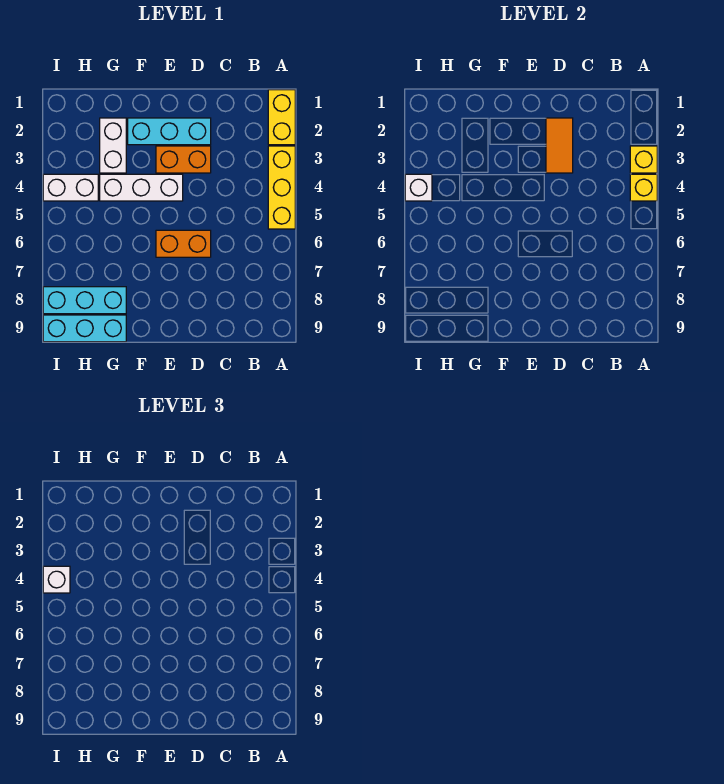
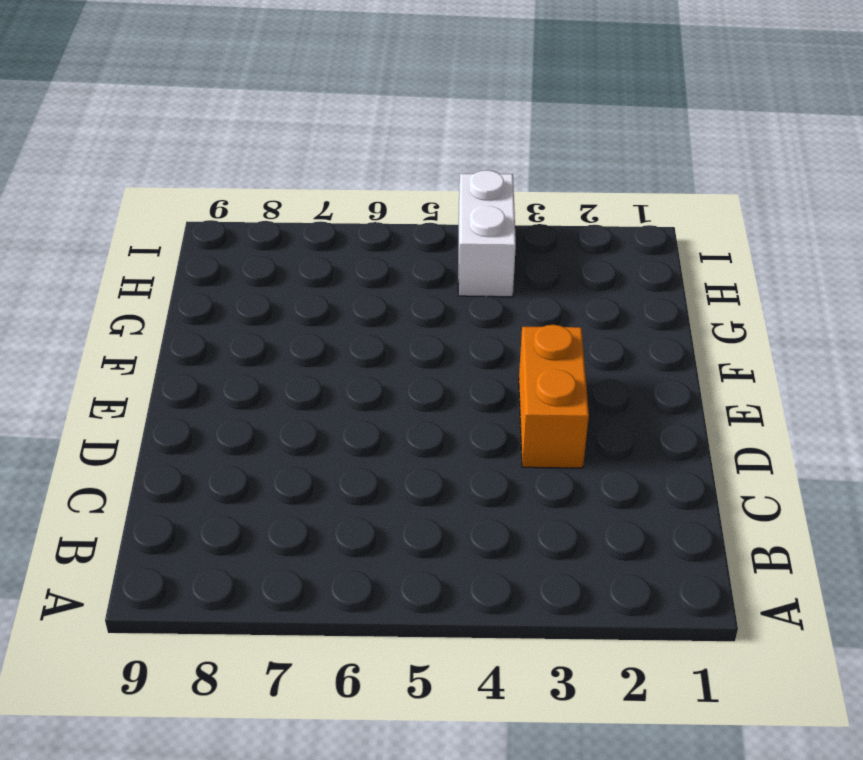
none -> yellow 1x2 brick [268,90,295,145]
none -> yellow 1x3 brick [268,146,295,229]
none -> cyan 1x3 brick [128,118,211,145]

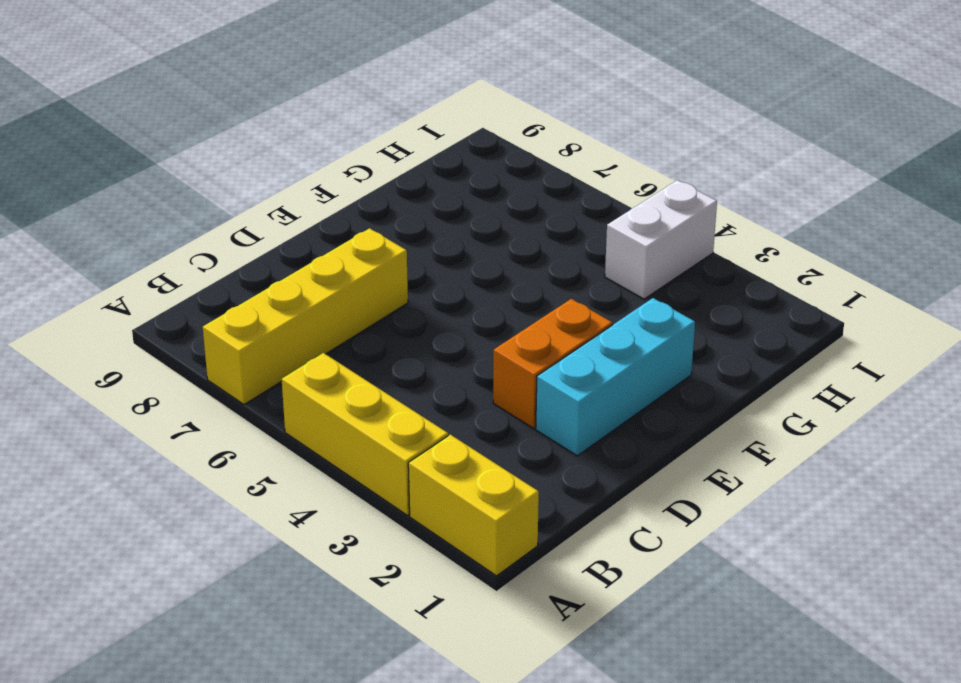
yellow 1x4 brick [203,228,408,405] -> none
none -> orange 1x2 brick [156,230,211,257]
none -> white 1x3 brick [100,174,183,201]
none -> white 1x2 brick [100,118,126,173]

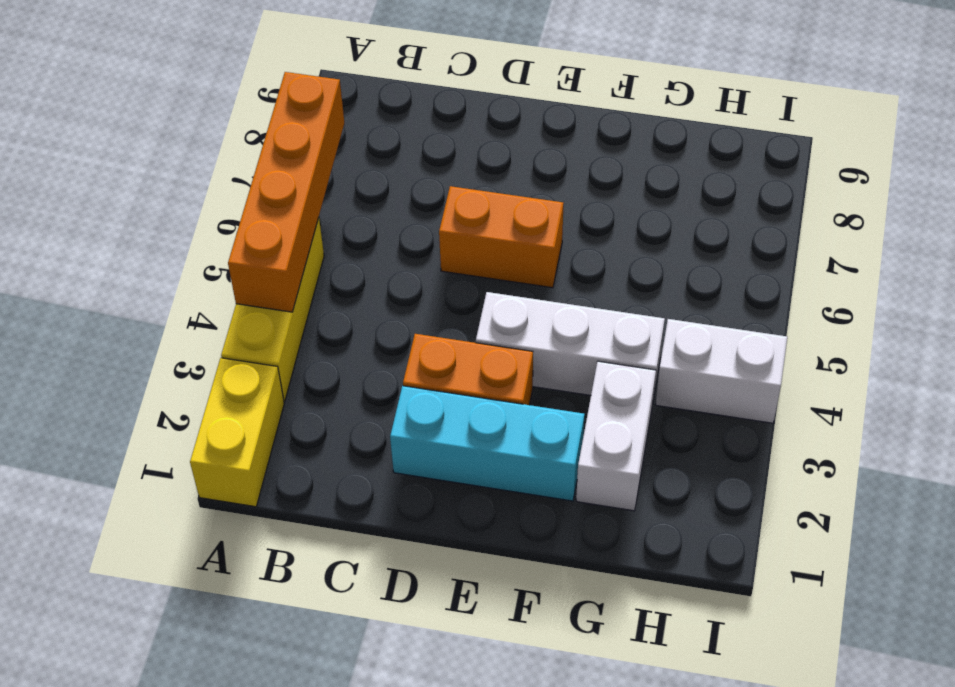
orange 1x4 brick [228,72,344,312] -> yellow 1x1 brick [630,174,657,201]
none -> cyan 1x3 brick [43,287,126,314]
none -> cyan 1x3 brick [43,315,126,342]
none -> yellow 1x1 brick [630,146,657,173]

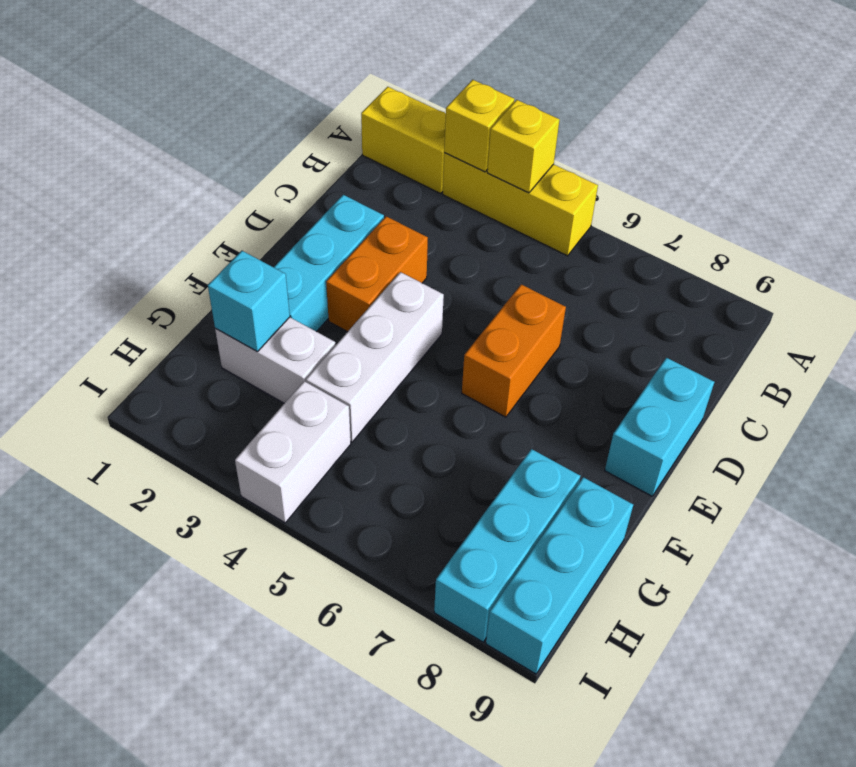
cyan 1x2 brick [605,358,714,496] -> none
cyan 1x1 brick [208,251,290,352] -> none
none -> orange 1x2 tile [546,118,573,173]
none -> white 1x1 brick [405,174,432,201]
none -> white 1x1 brick [43,566,70,593]

